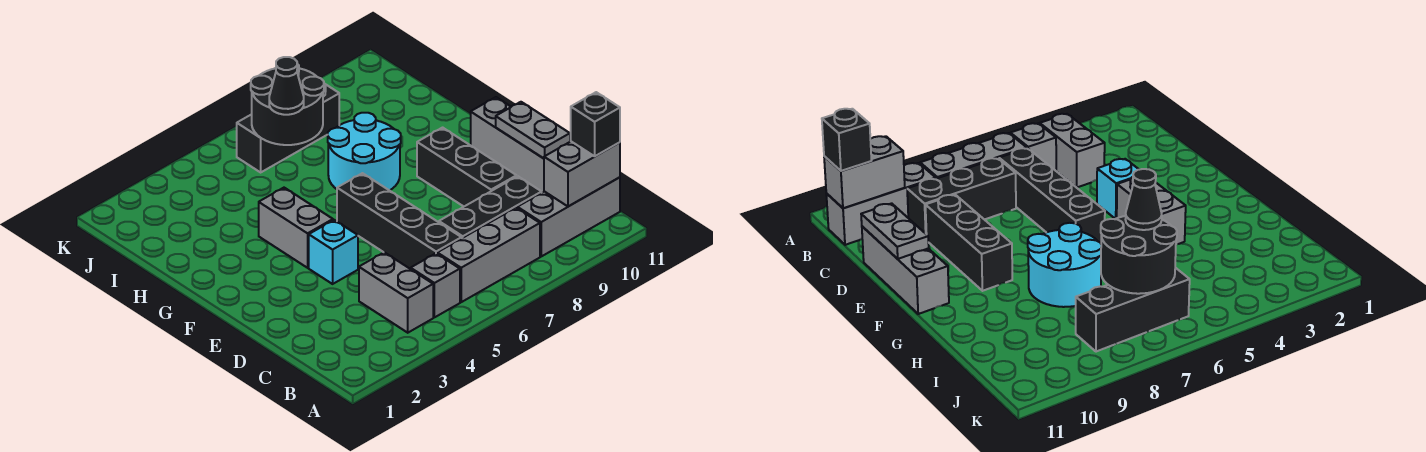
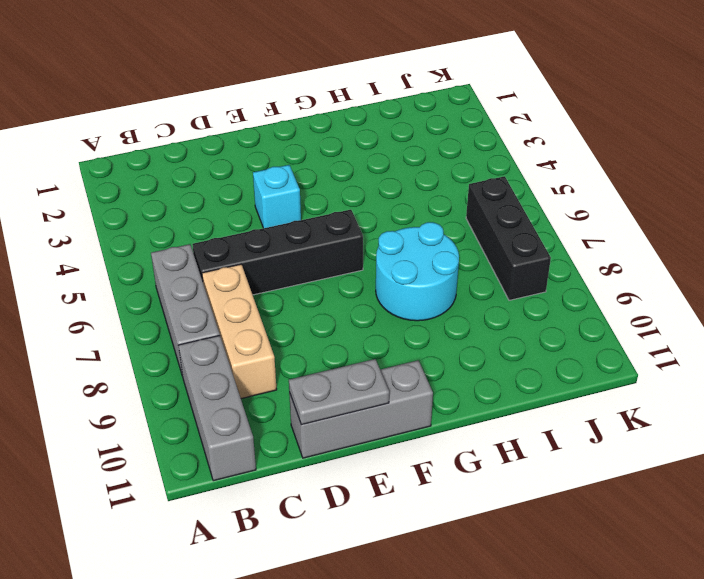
tan 1x3 brick [202,264,277,399] -> black 1x3 brick [439,176,542,238]
none -> grey 1x2 brick [359,252,433,333]
none -> grey 1x1 brick [411,253,460,317]
none -> black 1x3 brick [417,128,517,206]

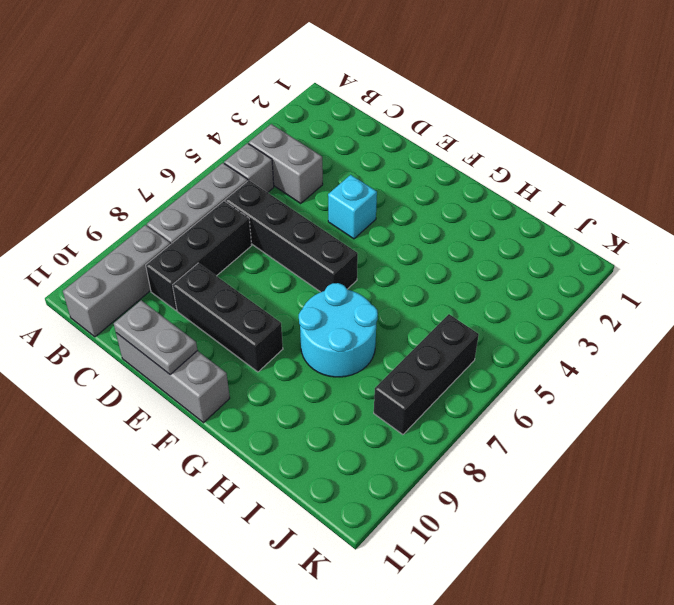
none -> grey 1x2 brick [259,188,333,268]
none -> grey 1x2 brick [544,142,620,206]
none -> black 2x2 round brick [251,64,324,145]

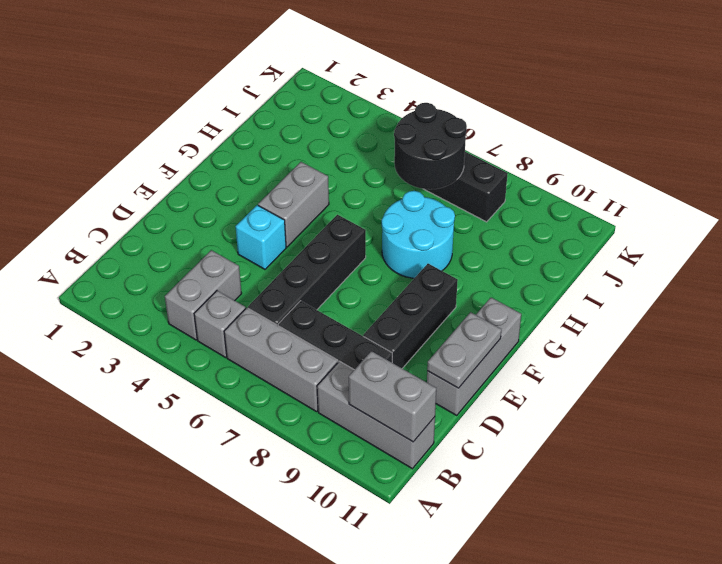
none -> black 1x1 brick [571,92,620,156]
none -> black 1x1 cone [269,57,304,115]

